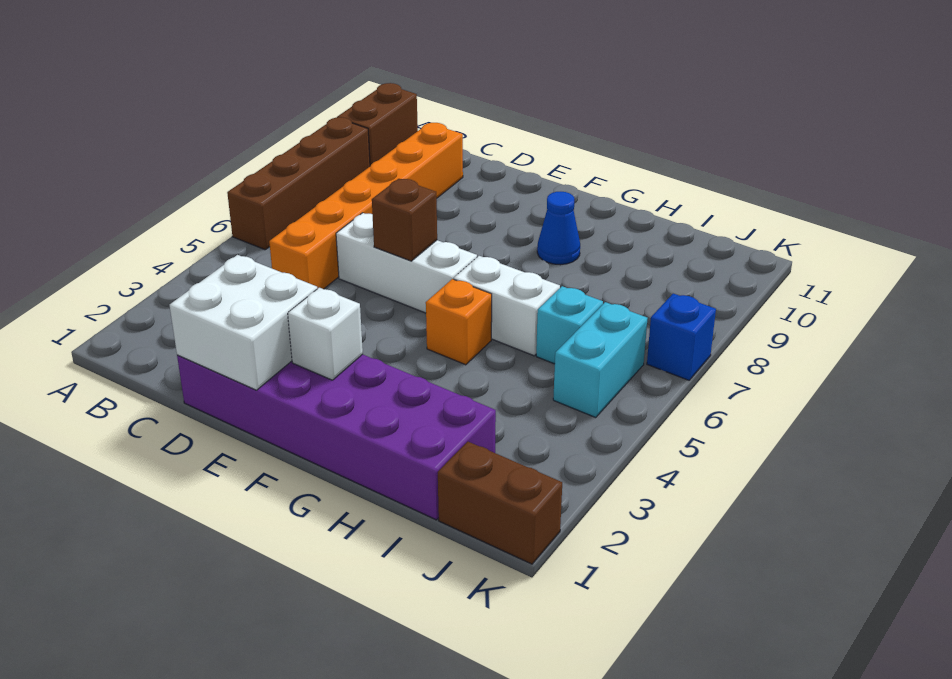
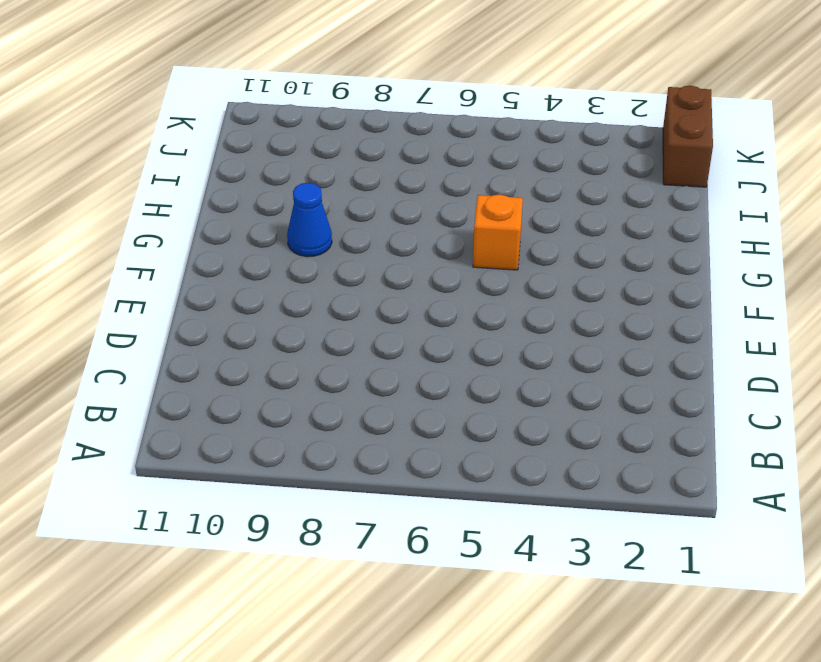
none -> brown 1x4 brick [227,117,370,250]
none -> brown 1x2 brick [337,83,418,166]
none -> orange 1x6 brick [269,123,463,289]

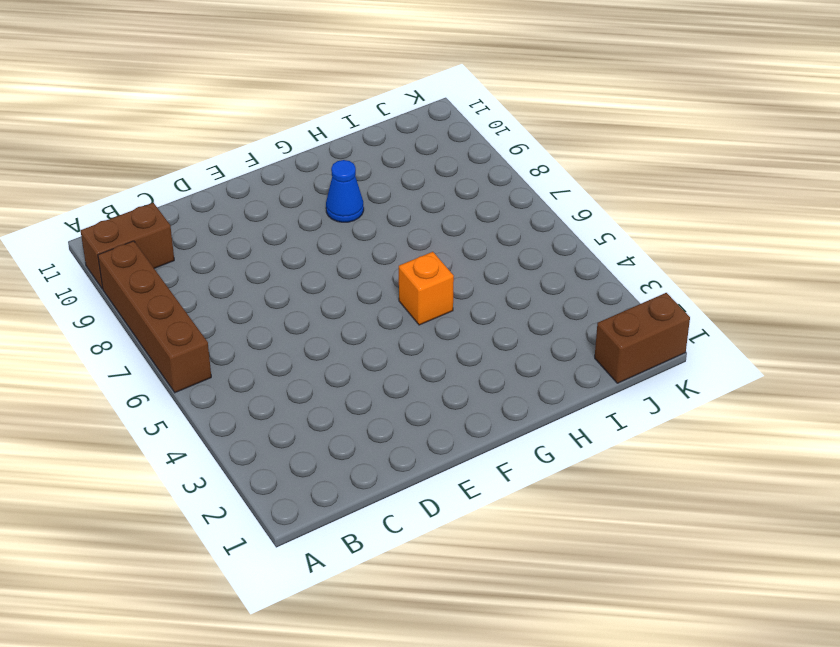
brown 1x2 brick [81,203,174,289] -> brown 1x2 brick turned to [337,83,418,166]
none -> orange 1x6 brick [269,123,463,289]
none -> purple 2x6 brick [177,354,496,520]
none -> white 1x3 brick [336,213,477,313]

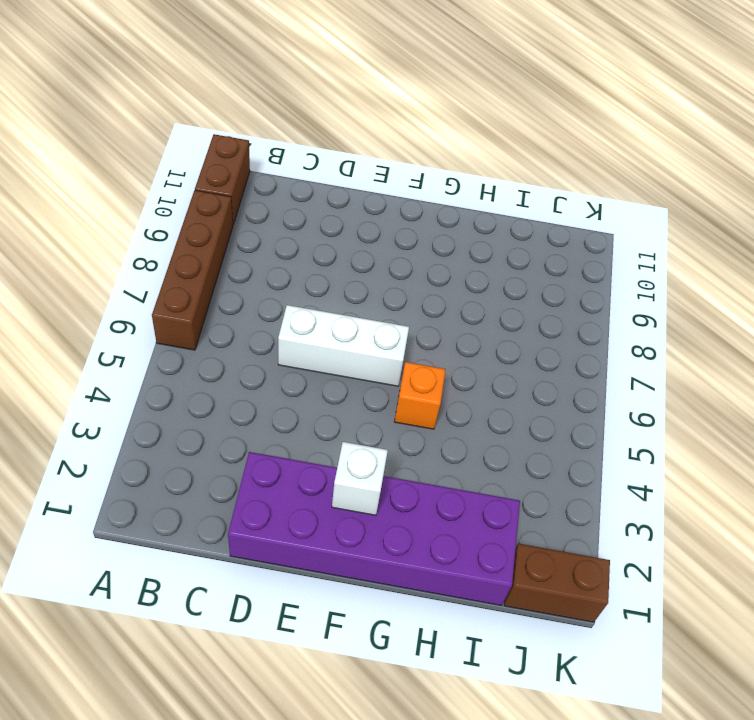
none -> orange 1x6 brick [269,123,463,289]
none -> white 1x2 brick [454,256,560,356]
none -> blue 1x1 cone [537,192,580,265]

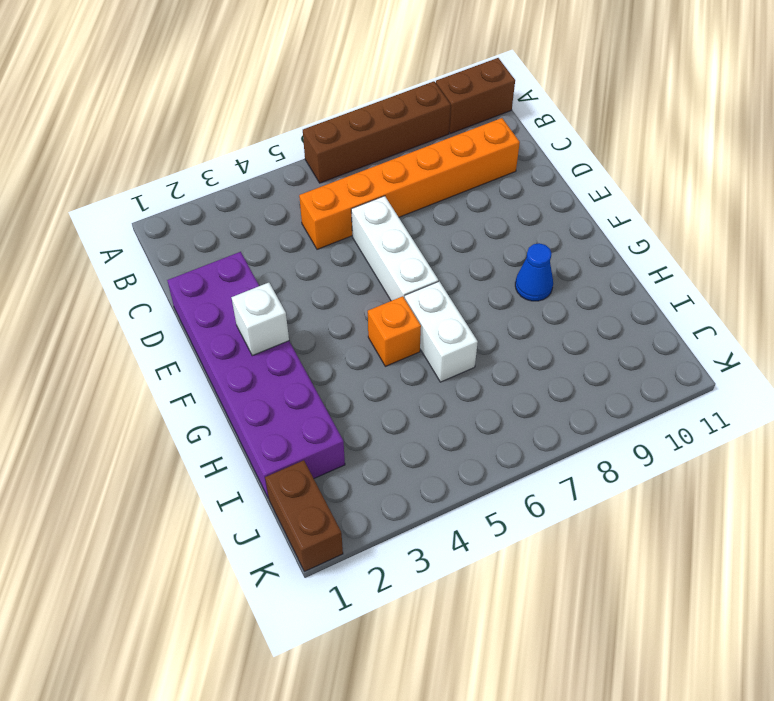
none -> cyan 1x1 brick [536,286,603,364]
none -> cyan 1x2 brick [553,302,648,417]
none -> blue 1x1 brick [647,294,716,380]

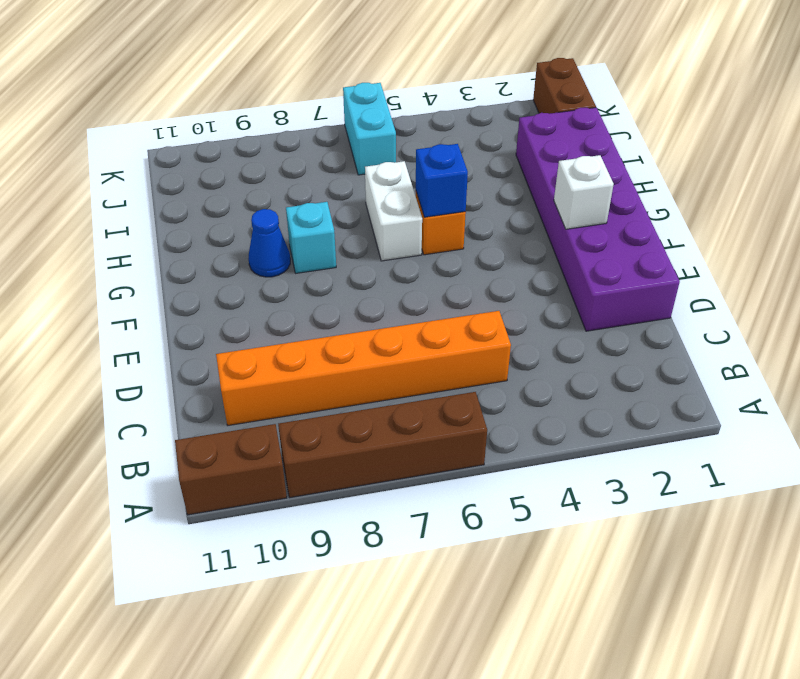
blue 1x1 brick [416,144,468,217] -> blue 1x1 brick moved to [647,294,716,380]
cyan 1x1 brick [286,202,336,273] -> cyan 1x1 brick moved to [536,286,603,364]
cyan 1x2 brick [343,83,396,175] -> cyan 1x2 brick turned to [553,302,648,417]
none -> white 1x3 brick [336,213,477,313]
none -> white 2x2 brick [170,255,317,390]
none -> brown 1x1 brick [372,179,437,261]

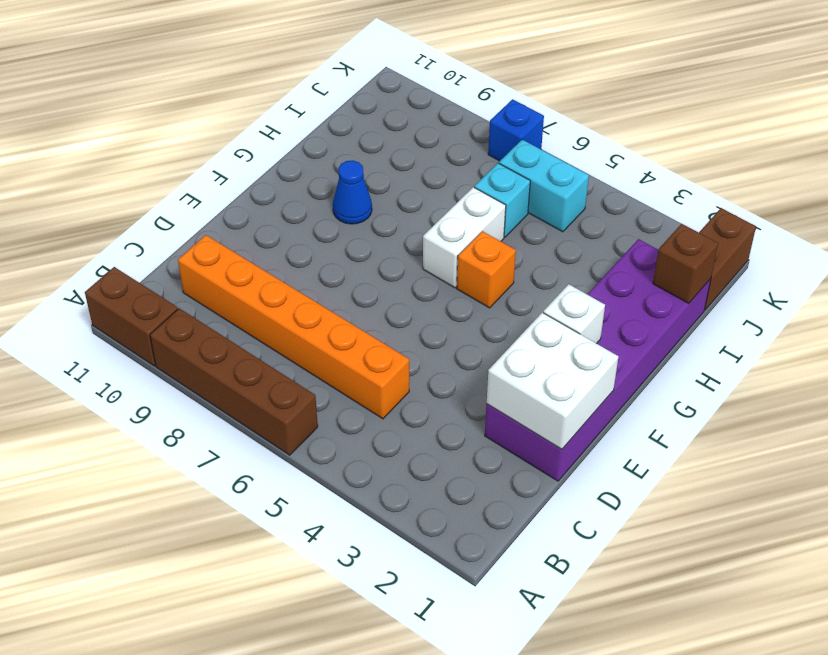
brown 1x1 brick [653,224,718,303] -> brown 1x1 brick moved to [372,179,437,261]
none -> white 1x3 brick [336,213,477,313]

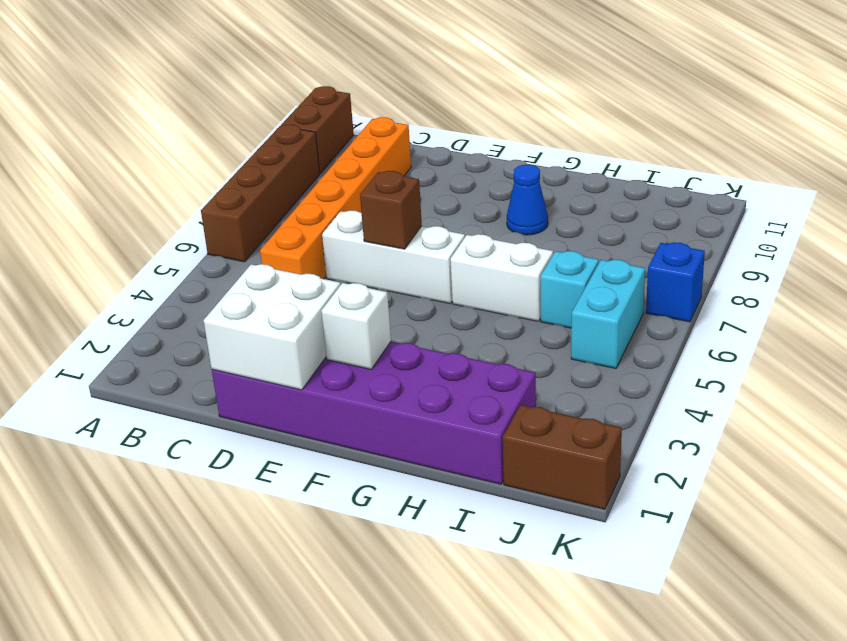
none -> orange 1x1 brick [426,279,492,365]

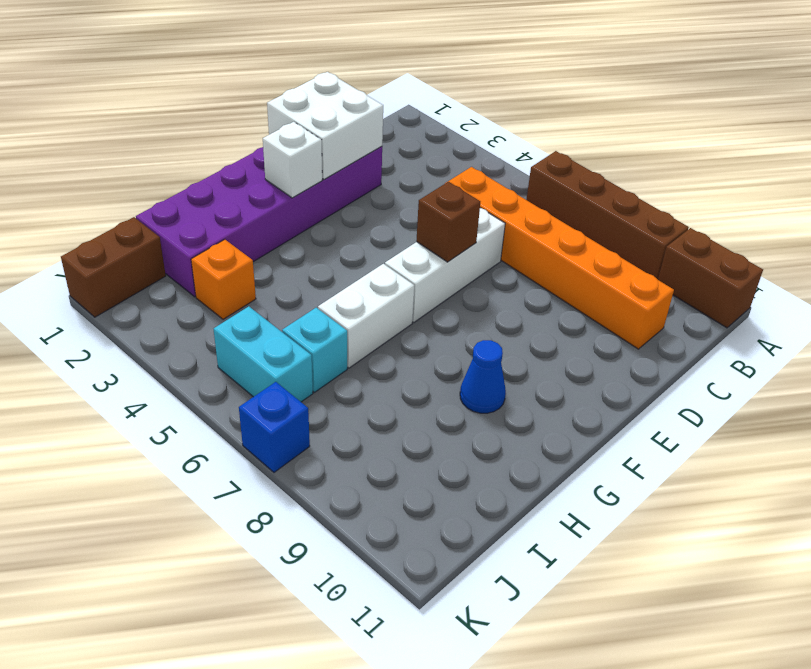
orange 1x1 brick [191,240,256,319] -> orange 1x1 brick moved to [426,279,492,365]

